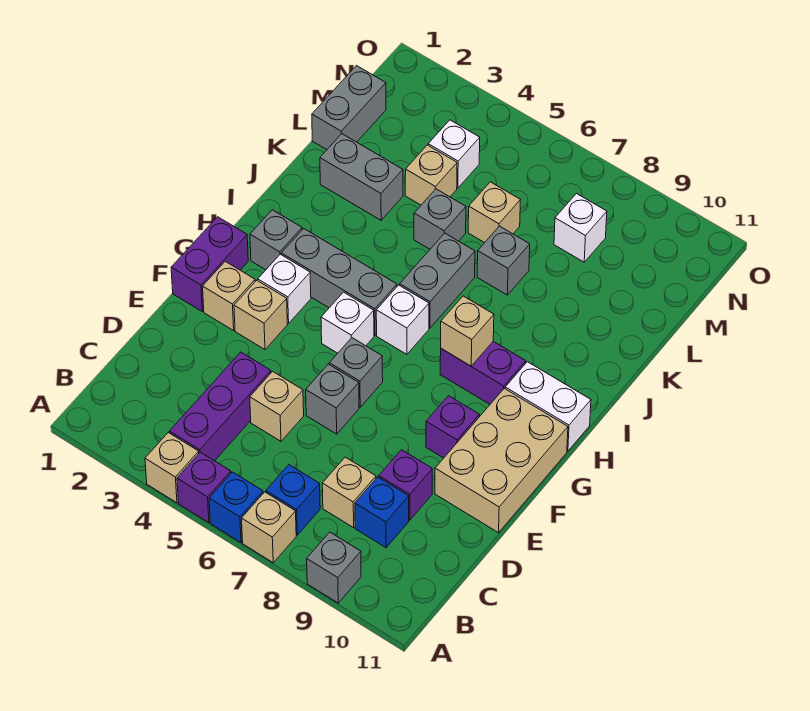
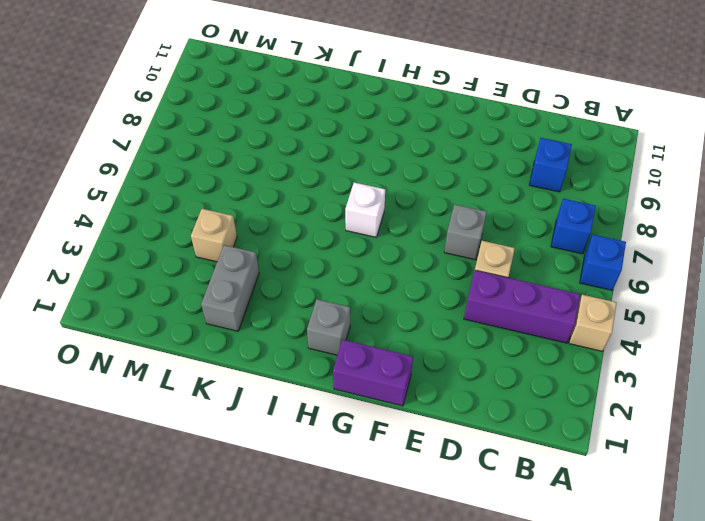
none -> purple 1x1 brick [177,452,231,523]
none -> tan 1x1 brick [242,492,296,563]
none -> grey 1x1 brick [307,532,361,603]
none -> tan 1x1 brick [322,457,376,528]

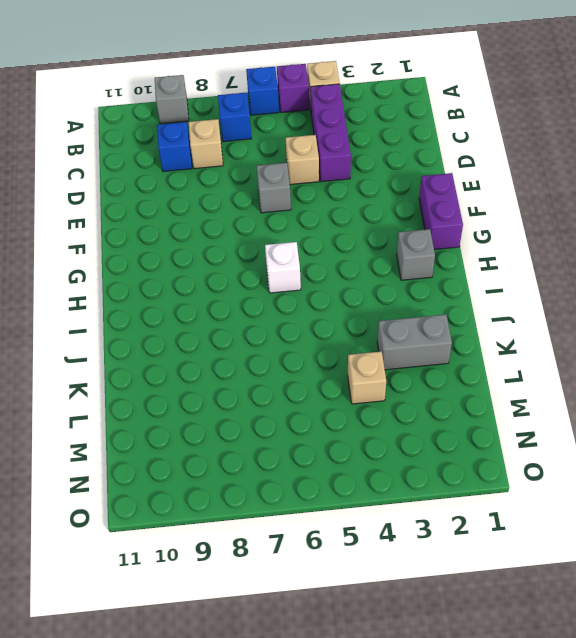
none -> tan 1x1 brick [242,492,296,563]
none -> purple 1x1 brick [379,450,432,520]
none -> tan 2x3 brick [435,388,568,533]
none -> tan 1x1 brick [203,261,255,331]

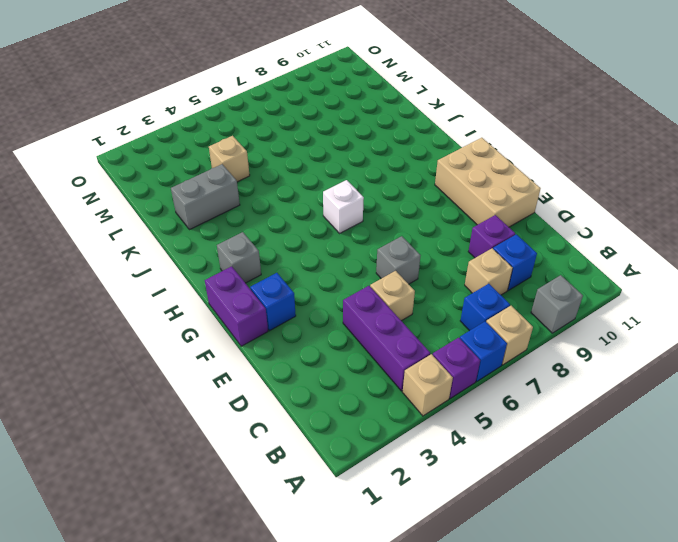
blue 1x1 brick [250,273,296,331] -> tan 1x1 brick [203,261,255,331]
none -> tan 1x1 brick [234,280,287,350]
none -> grey 1x1 brick [329,338,383,407]
none -> purple 1x1 brick [426,396,479,458]
none -> white 1x1 brick [258,254,311,323]

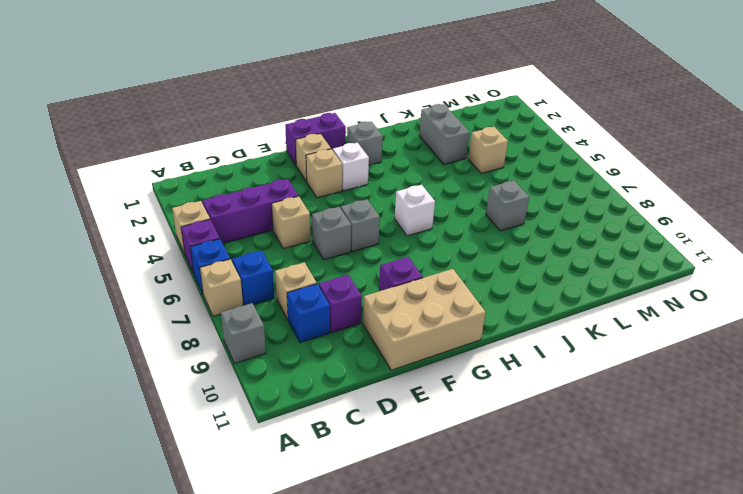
none -> white 1x1 brick [321,292,374,353]
none -> grey 1x3 brick [281,229,397,335]
none -> purple 1x2 brick [440,341,526,404]
none -> white 1x2 brick [505,362,591,451]

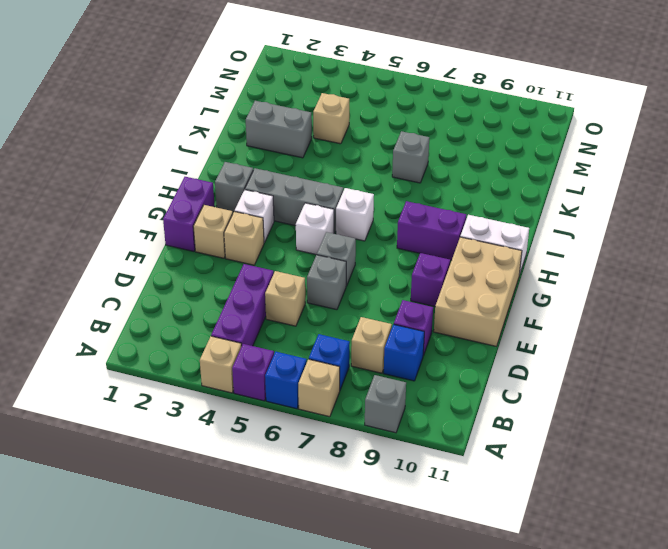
none -> grey 1x2 brick [400,233,475,328]
none -> grey 1x1 brick [414,189,466,249]
none -> grey 1x2 brick [312,66,386,150]
none -> tan 1x1 brick [468,182,520,243]

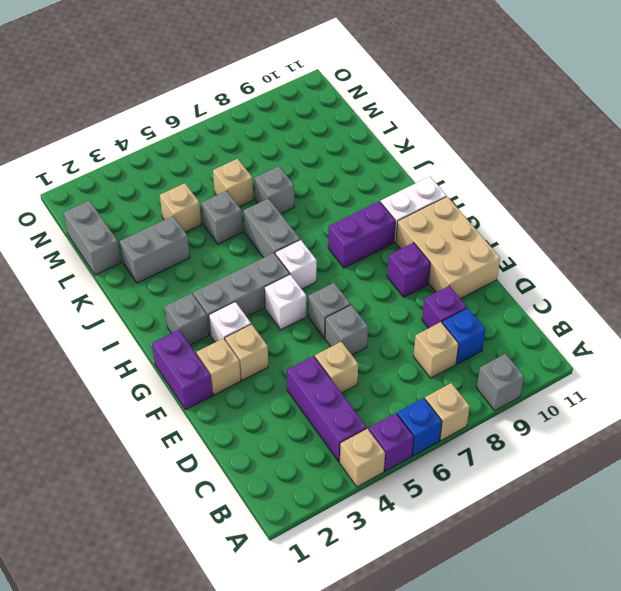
none -> blue 1x1 brick [266,465,320,535]
none -> white 1x1 brick [428,120,480,188]
none -> white 1x1 brick [554,194,607,262]
none -> tan 1x1 brick [441,296,494,366]

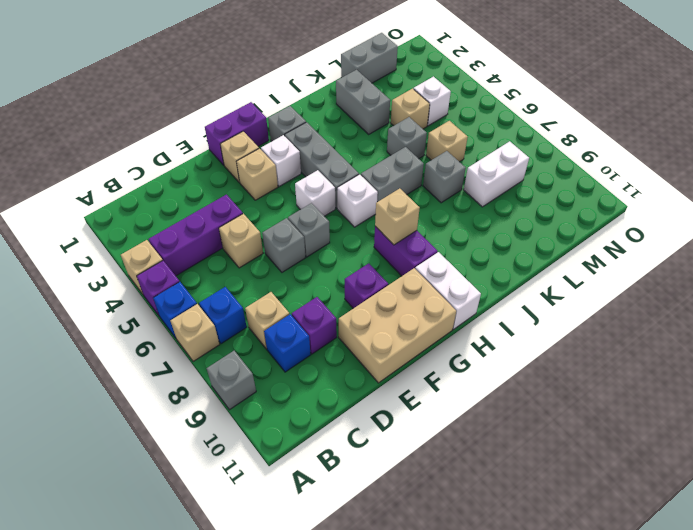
white 1x2 brick [464,141,529,207] -> white 1x1 brick [554,194,607,262]

